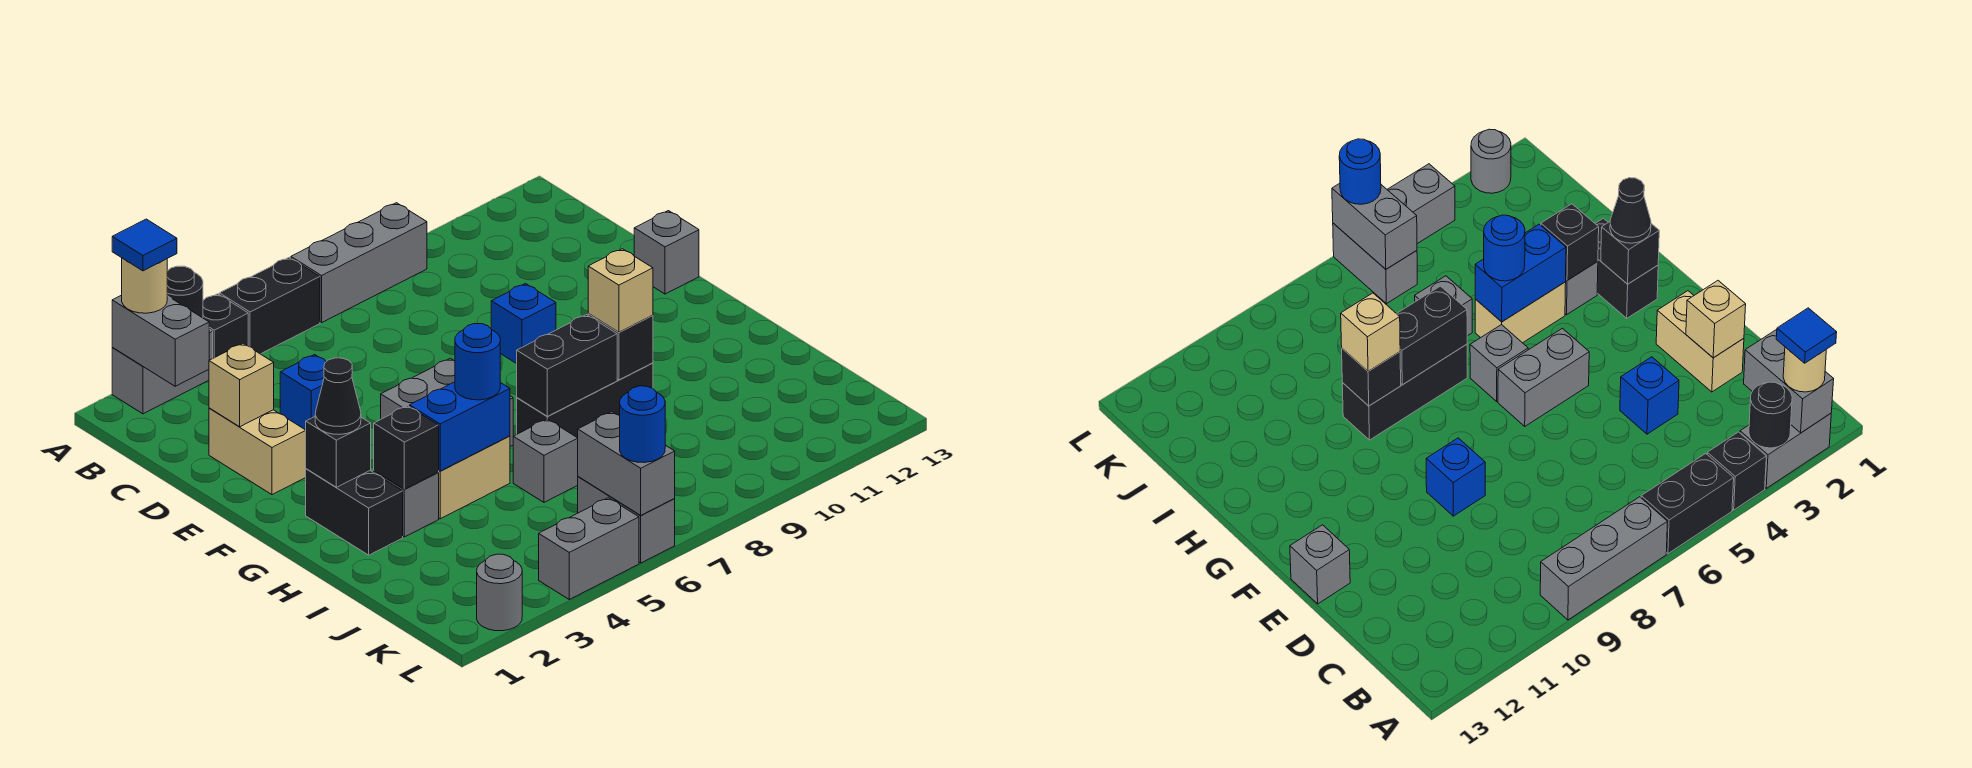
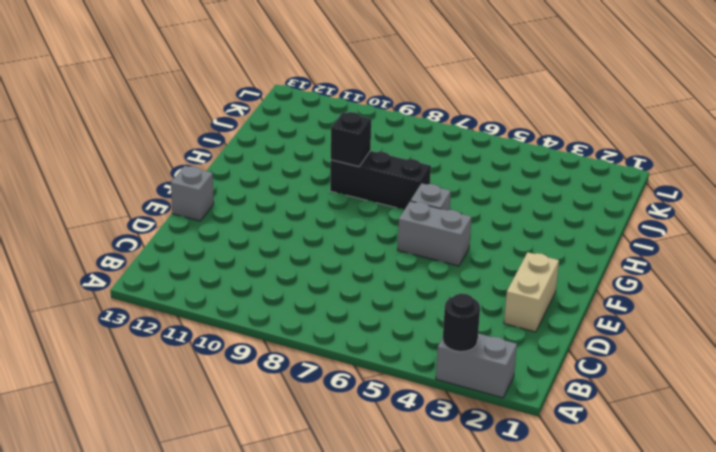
none -> black 1x1 brick [203,294,248,358]
none -> black 1x2 brick [219,257,320,354]
none -> grey 1x3 brick [291,203,427,323]
none -> blue 1x1 brick [280,355,326,430]

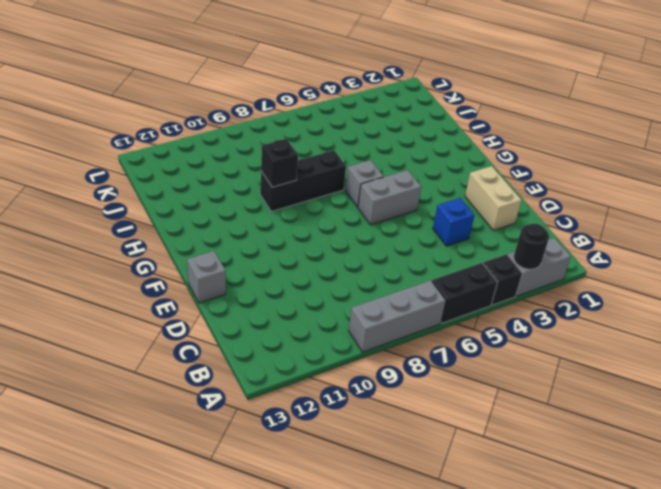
none -> blue 1x1 brick [491,284,556,364]
none -> black 1x2 brick [306,469,403,555]
none -> grey 1x1 brick [374,471,439,537]
none -> tan 1x2 brick [438,436,510,519]

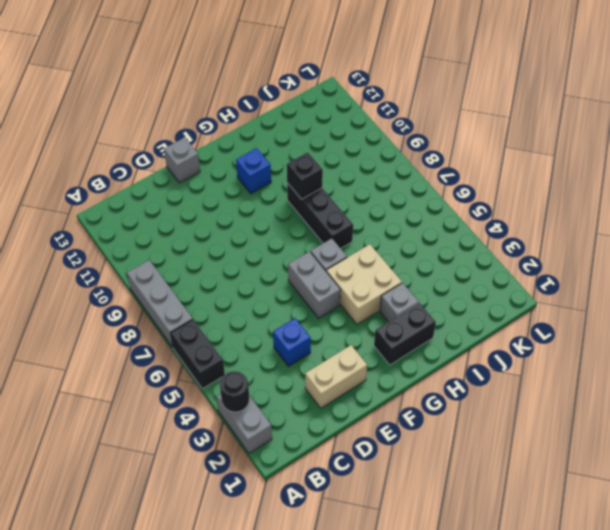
tan 2x2 brick [326,244,402,324] -> tan 1x2 brick [438,436,510,519]
blue 1x1 brick [236,148,271,194] -> blue 1x1 brick moved to [491,284,556,364]
none -> black 1x1 brick [203,294,248,358]
none -> grey 1x1 brick [513,419,578,502]
none -> grey 1x2 brick [578,477,675,563]
none -> grey 1x1 round brick [477,554,522,631]

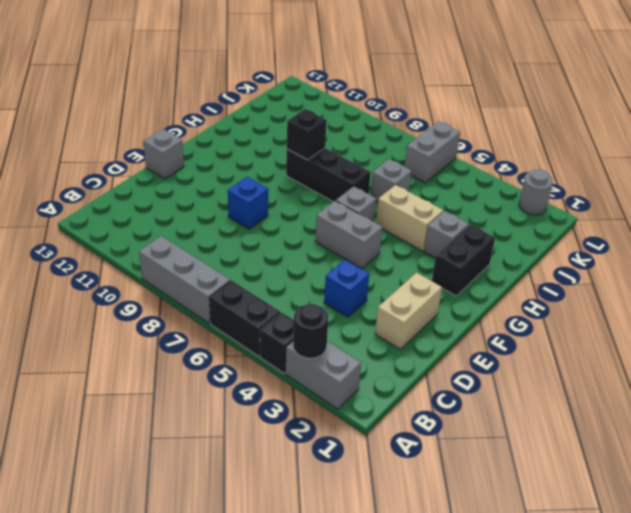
none -> grey 1x2 brick [539,498,639,599]
none -> grey 1x2 brick [112,295,209,386]
none -> tan 1x1 brick [209,343,274,427]
none -> black 1x1 brick [306,417,371,487]

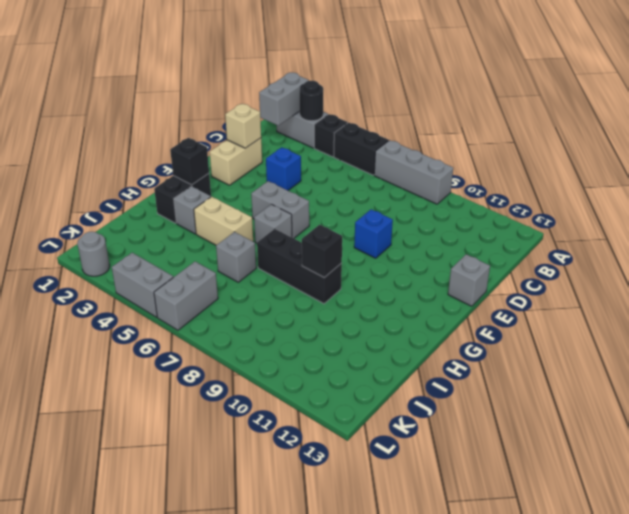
none -> black 1x1 brick [374,406,439,489]
none -> blue 1x2 brick [410,382,510,471]
none -> black 1x2 brick [517,315,617,416]
none -> grey 1x2 brick [578,412,675,515]

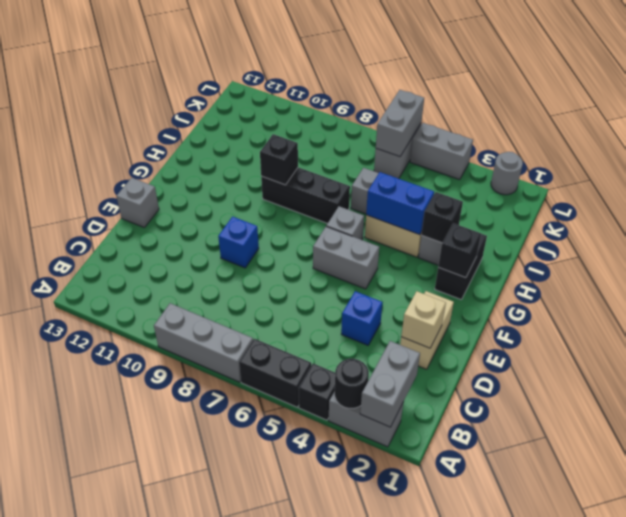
none -> black 1x2 brick [517,315,617,416]
none -> tan 1x1 round brick [122,258,167,313]
none -> black 1x1 cone [315,358,361,434]
none -> blue 1x1 round brick [455,324,500,400]

